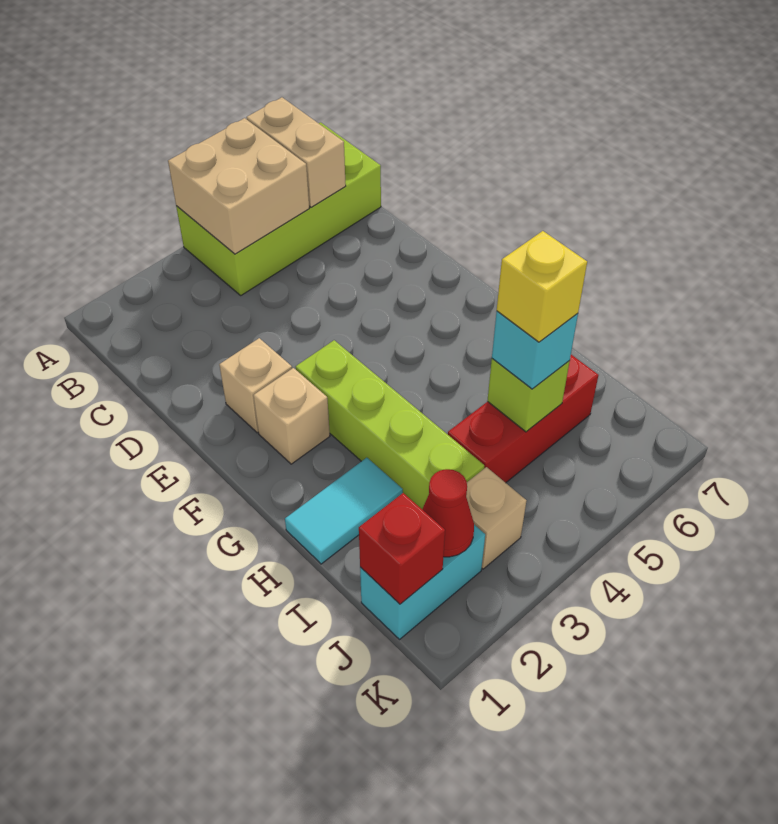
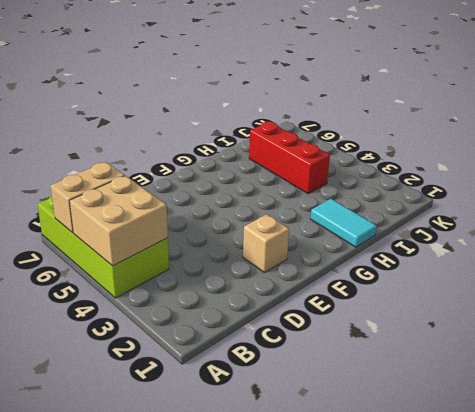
none -> tan 1x1 brick [253,368,330,464]
none -> lime 1x4 brick [296,340,484,509]
none -> cyan 1x2 brick [360,525,485,639]

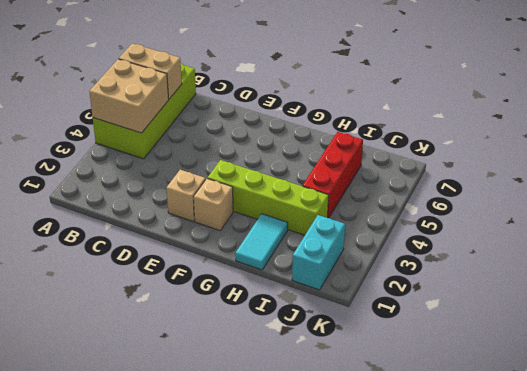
none -> tan 1x1 brick [466,467,526,569]
none -> lime 1x1 brick [487,359,570,432]
none -> red 1x1 brick [359,493,445,604]

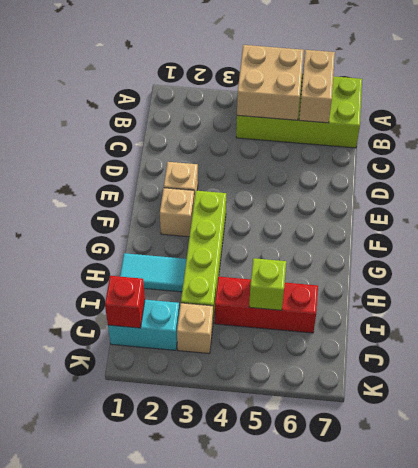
none -> red 1x1 cone [422,469,474,557]
none -> cyan 1x1 brick [492,311,578,389]
none -> yellow 1x1 brick [497,231,587,342]

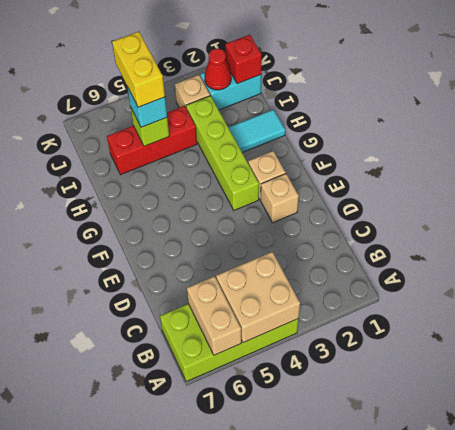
yellow 1x2 brick [112,31,165,107] -> yellow 1x1 brick [497,231,587,342]

